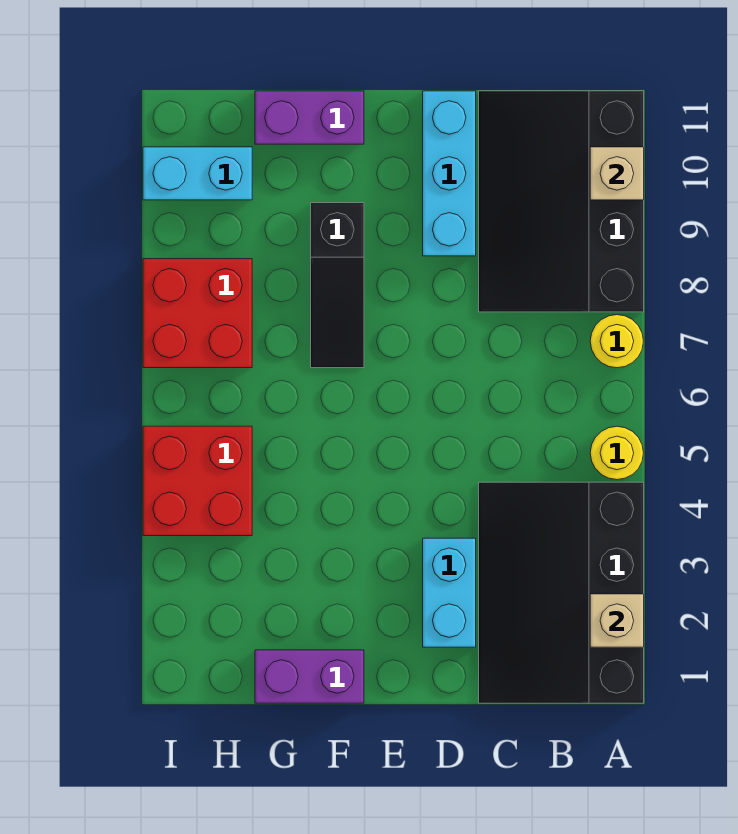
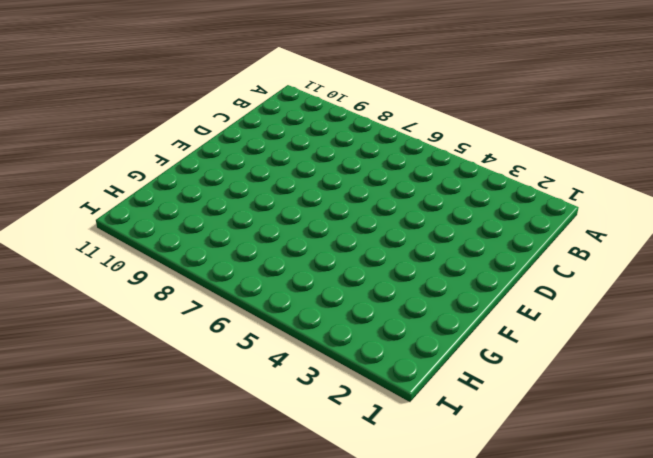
none -> black 3x4 slope [479,482,644,703]
none -> yellow 1x1 round brick [590,426,643,480]
none -> yellow 1x1 round brick [590,315,643,368]

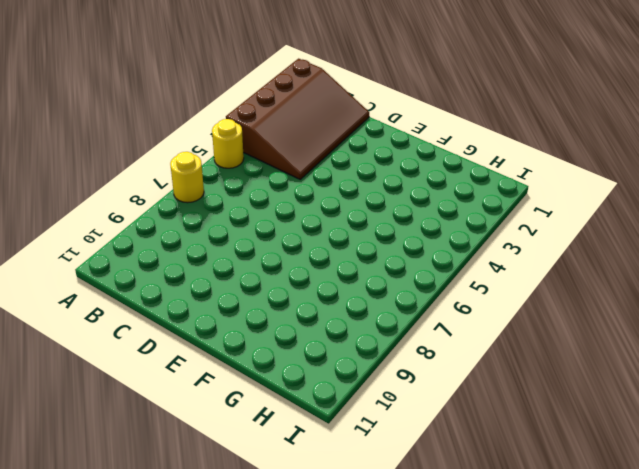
brown 3x4 slope [226,59,369,179] -> black 3x4 slope [479,482,644,703]
none -> black 3x4 slope [479,91,644,312]
none -> cyan 1x2 brick [423,538,476,647]
none -> cyan 1x3 brick [423,91,476,256]

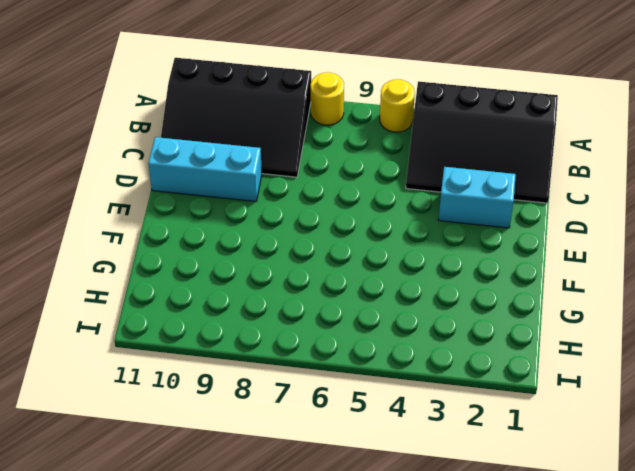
none -> purple 1x2 brick [255,650,364,703]
none -> black 1x3 slope [311,203,364,368]
none -> purple 1x2 brick [255,91,364,144]

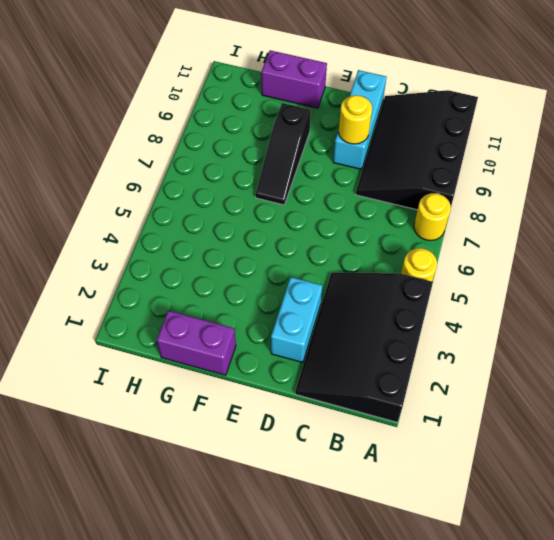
yellow 1x1 round brick [339,95,372,144] -> none
none -> red 2x2 brick [143,426,252,536]
none -> red 2x2 brick [143,259,252,368]
none -> cyan 1x2 brick [143,147,252,200]

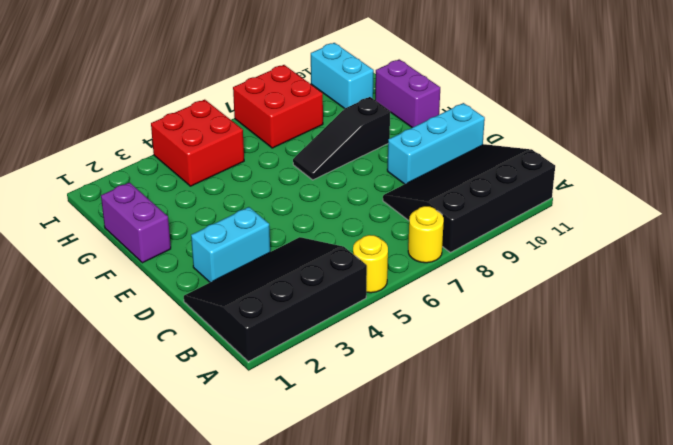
none -> tan 1x1 brick [590,594,644,647]
none -> tan 1x1 brick [590,147,644,200]

